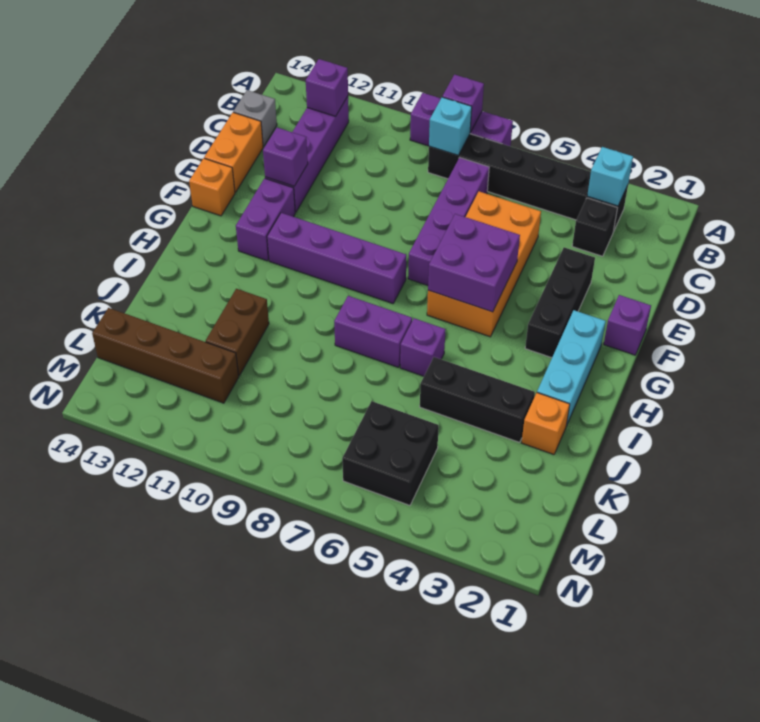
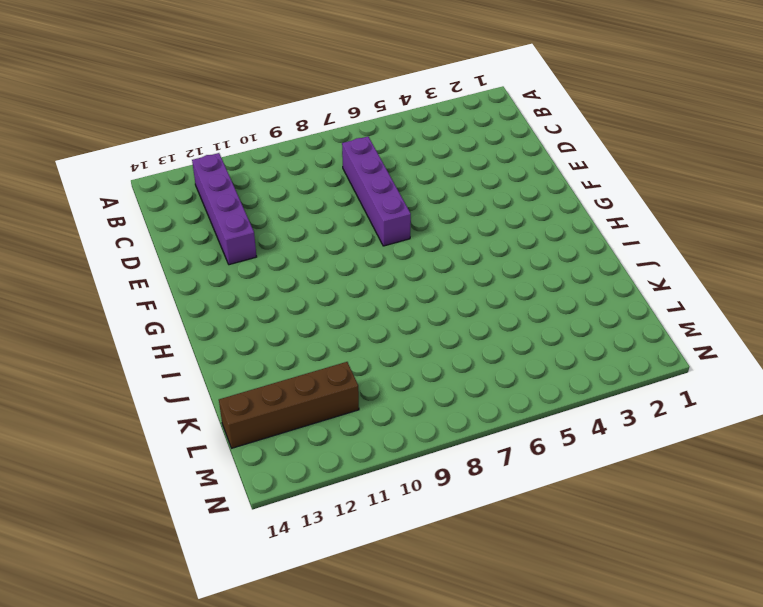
none -> purple 1x3 brick [410,93,513,146]
none -> black 1x6 brick [428,134,628,232]
none -> black 1x1 brick [572,198,617,256]

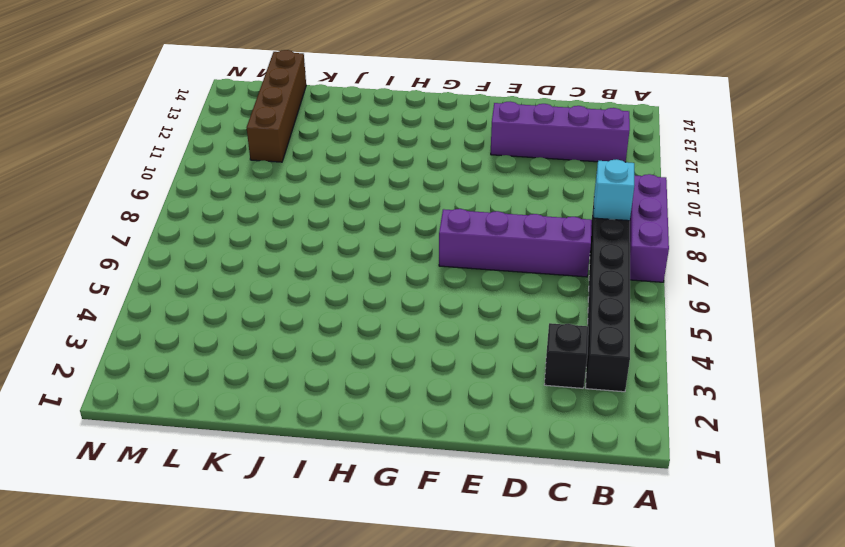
none -> grey 1x1 brick [233,90,277,146]
none -> orange 2x4 brick [427,191,541,337]
none -> orange 1x2 brick [204,112,263,192]

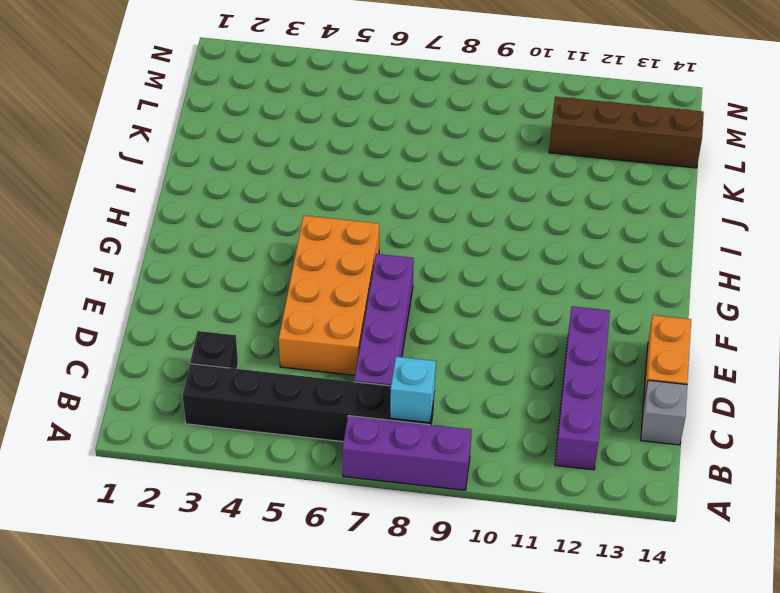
none -> black 1x3 brick [525,247,595,358]
none -> purple 1x1 brick [604,295,651,355]
none -> purple 1x2 brick [236,178,295,261]

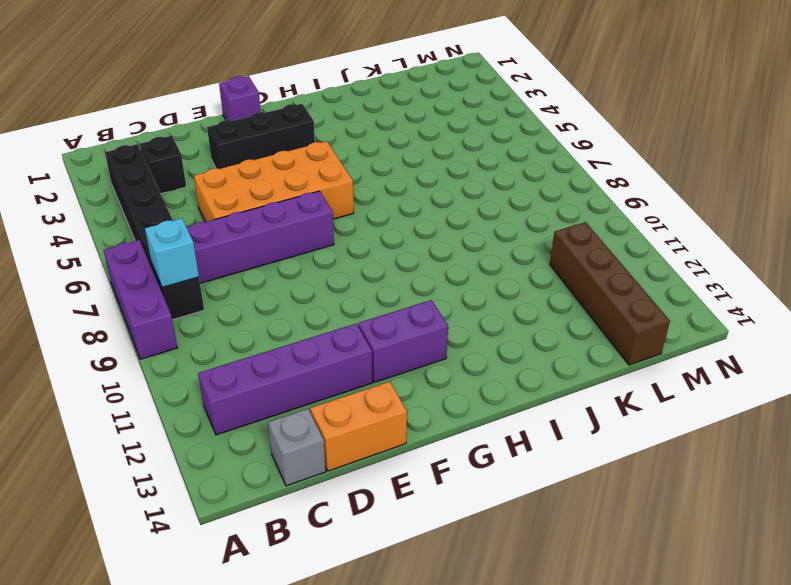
none -> orange 1x1 brick [189,158,235,216]
none -> cyan 1x3 brick [537,310,606,426]
none -> purple 1x4 brick [267,213,406,304]

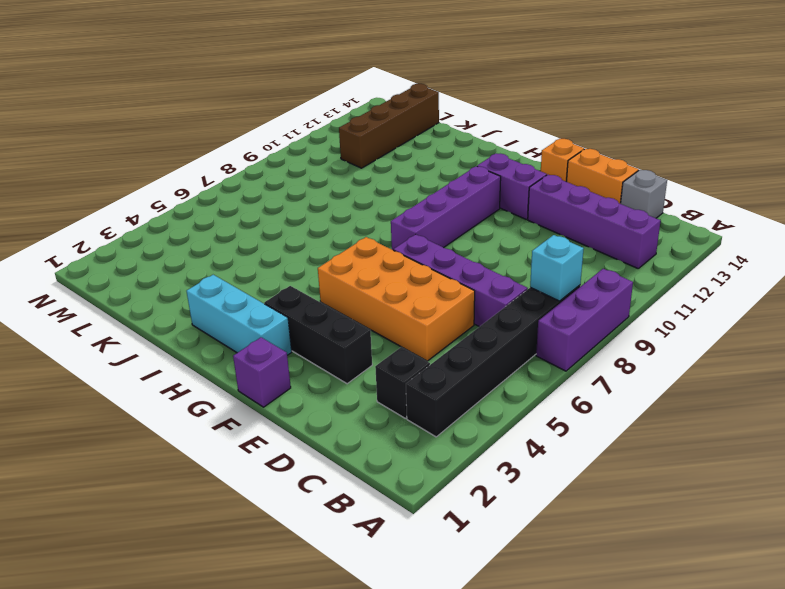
none -> purple 1x1 brick [400,318,446,376]
none -> purple 1x2 brick [334,296,412,367]
none -> orange 1x1 brick [521,393,570,455]

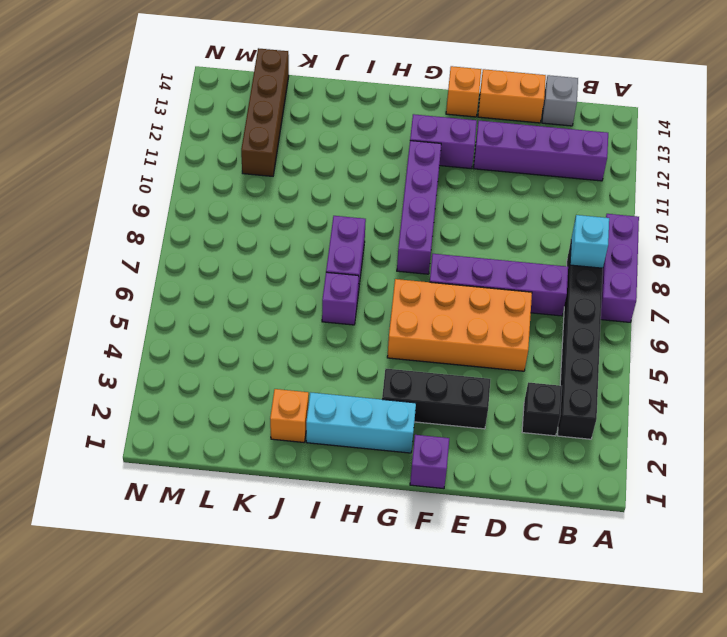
none -> black 1x3 brick [420,357,535,442]
none -> brown 1x2 brick [206,289,269,376]
none -> black 2x2 brick [342,401,439,505]

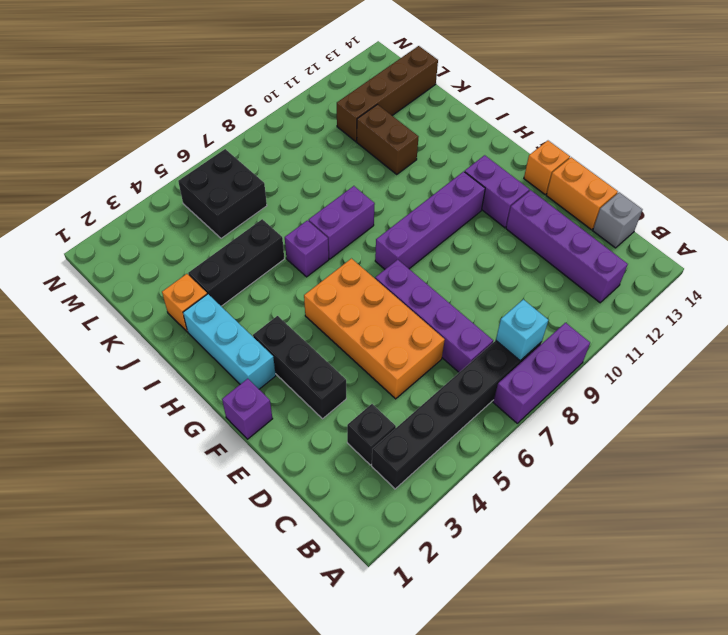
none -> purple 1x1 brick [442,75,484,132]
none -> cyan 1x1 brick [587,147,633,206]
none -> purple 1x1 brick [306,59,348,116]

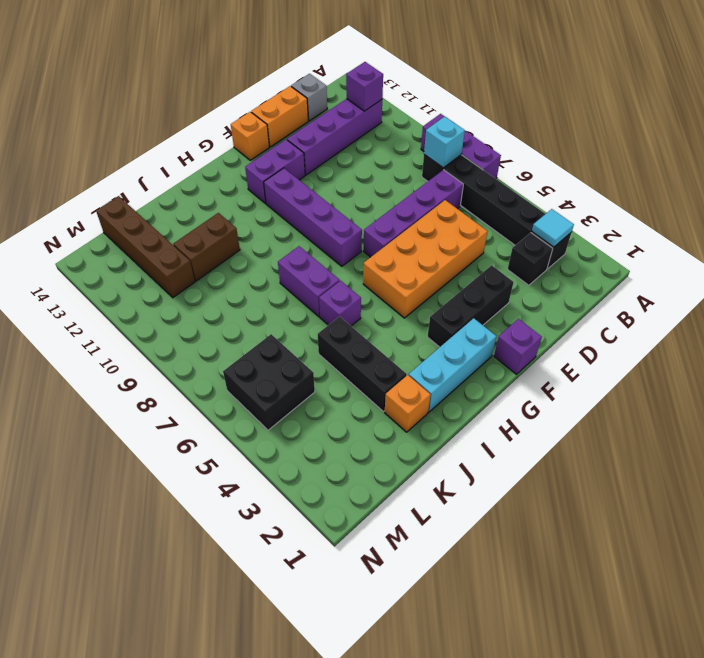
cyan 1x1 tile [532,209,574,247] -> cyan 1x1 brick [587,147,633,206]
none -> purple 1x1 brick [442,75,484,132]
none -> purple 1x1 brick [263,128,308,186]
none -> purple 2x2 brick [428,214,520,312]

